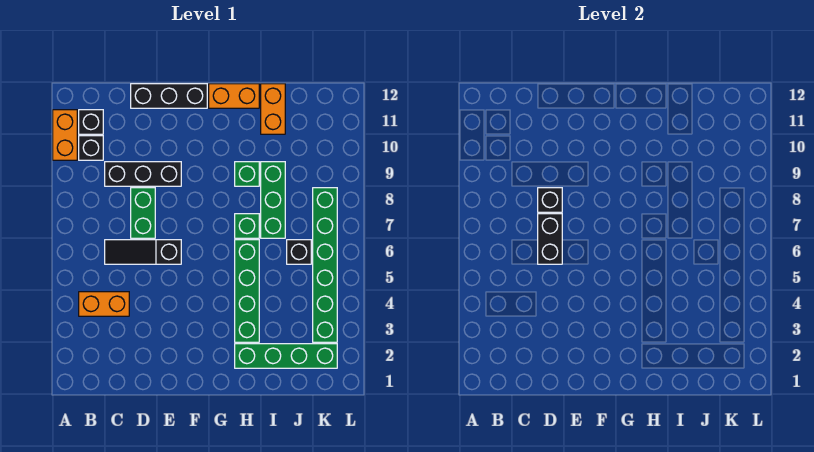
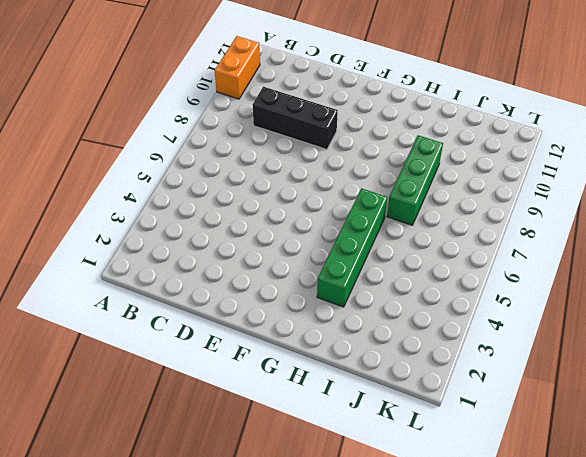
none -> orange 1x2 brick [79,292,129,316]
none -> black 1x1 brick [79,136,103,160]
none -> black 1x1 brick [79,110,103,134]

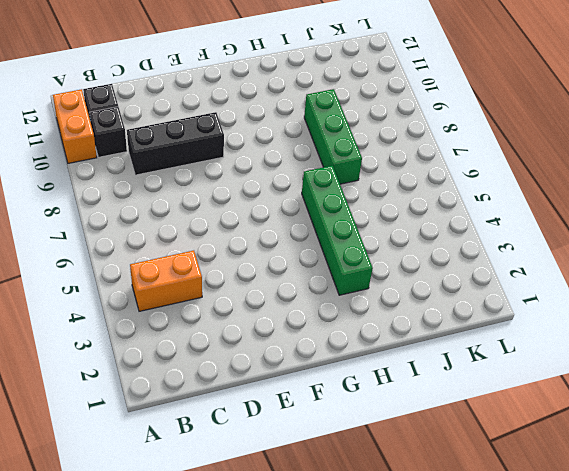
none -> black 1x3 slope [105,240,181,264]
none -> green 1x2 brick [131,188,155,238]
none -> black 1x3 brick [131,84,207,108]

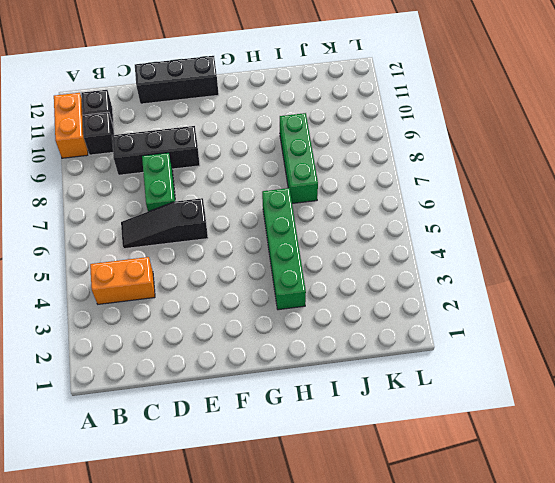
none -> orange 1x2 brick [209,84,259,108]
none -> green 1x4 brick [235,344,337,368]
none -> green 1x1 brick [235,214,259,238]

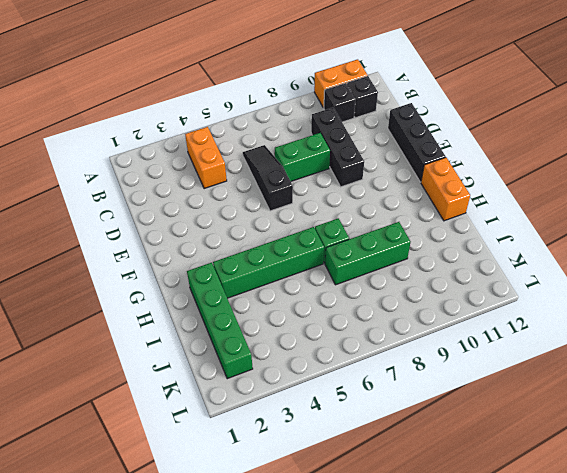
none -> green 1x1 brick [235,162,259,186]
none -> orange 1x2 brick [261,84,285,134]
none -> black 1x1 brick [287,240,311,264]

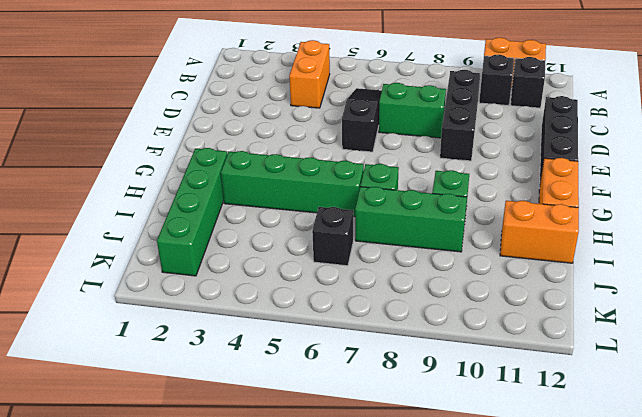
none -> green 1x6 brick [313,188,337,342]
none -> black 1x2 brick [538,214,562,264]
none -> black 1x1 brick [538,188,562,212]

